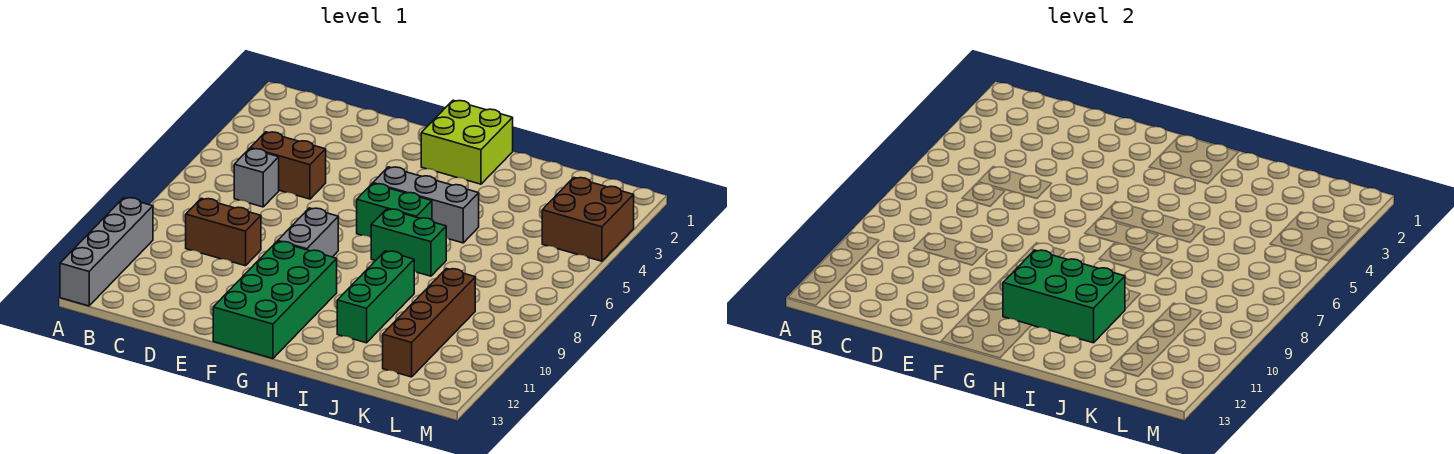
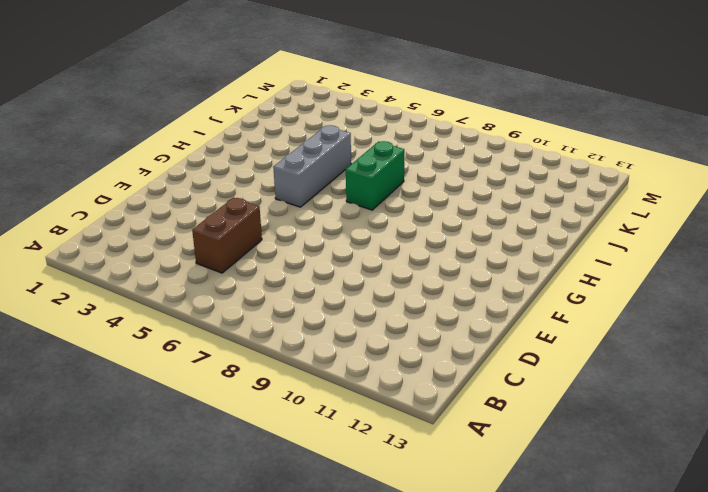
none -> grey 1x4 brick [60,198,153,306]
none -> grey 1x1 brick [234,148,279,207]
none -> brown 1x2 brick [186,198,261,266]

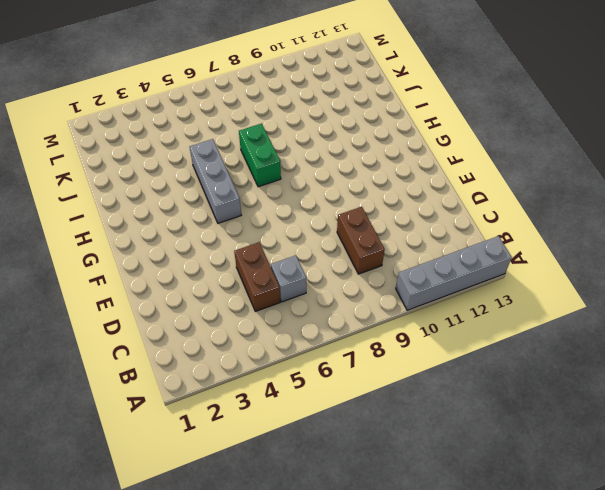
none -> grey 1x2 brick [278,208,338,257]
none -> green 2x4 brick [213,241,337,359]
none -> lime 2x2 brick [421,100,513,184]

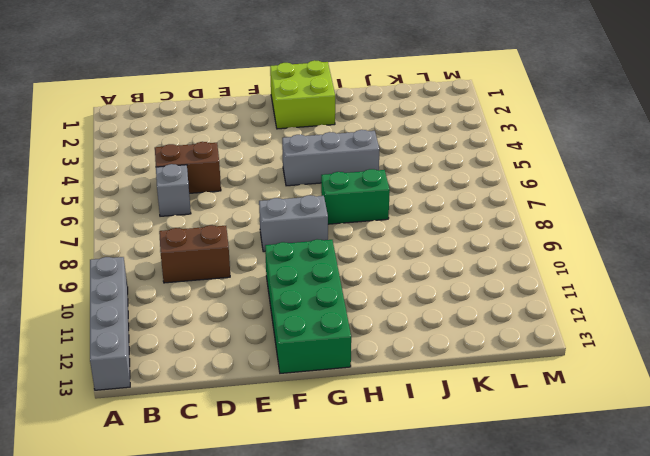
grey 1x2 brick [259,195,328,252] -> grey 1x2 brick turned to [278,208,338,257]
none -> green 1x2 brick [357,184,432,237]
none -> green 1x3 brick [337,251,414,343]
none -> brown 1x4 brick [383,269,475,377]

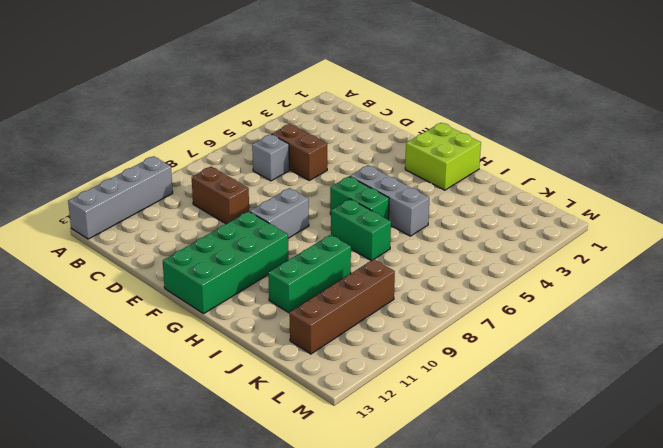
none -> brown 2x2 brick [542,178,634,261]
none -> green 2x3 brick [1003,250,1125,343]

